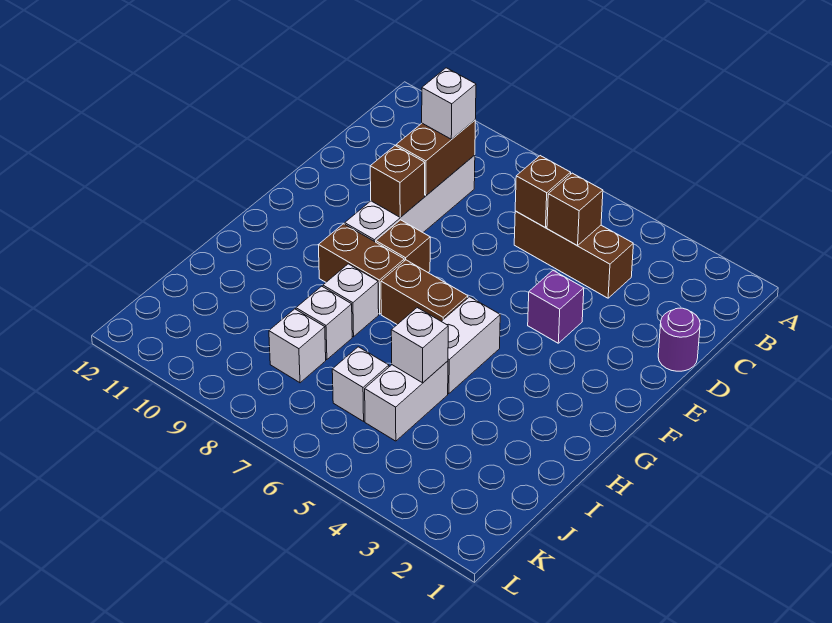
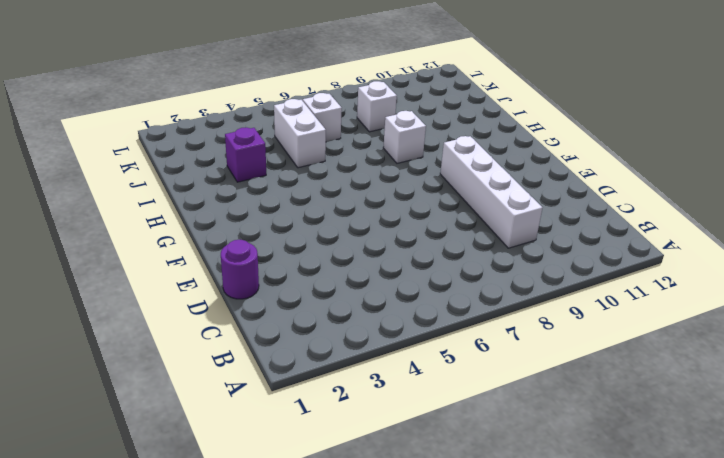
purple 1x1 brick [225,127,266,182] -> purple 1x1 brick moved to [528,270,584,343]
none -> brown 1x3 brick [514,211,633,298]
none -> brown 1x1 brick [376,220,430,272]
none -> white 1x2 brick [441,297,500,394]

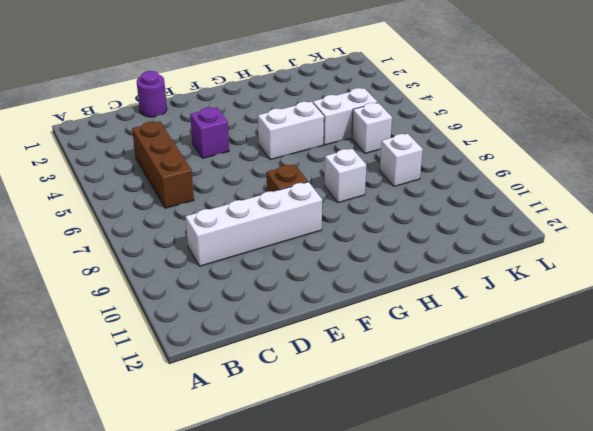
none -> brown 1x2 brick [381,260,468,324]
none -> brown 1x2 brick [319,224,404,314]
none -> white 1x1 brick [296,286,352,360]

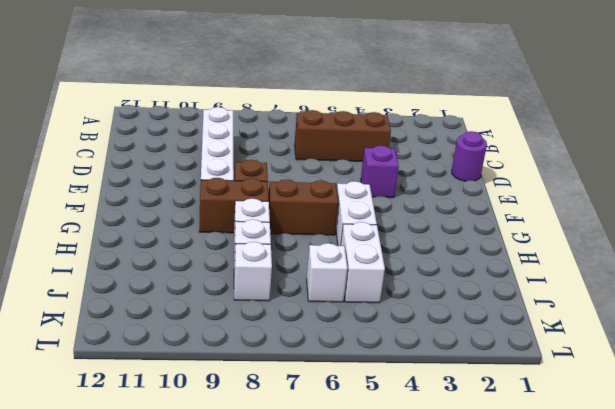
none -> brown 1x1 brick [547,173,603,245]
none -> brown 1x1 brick [515,156,571,228]
none -> brown 1x2 brick [396,120,475,196]

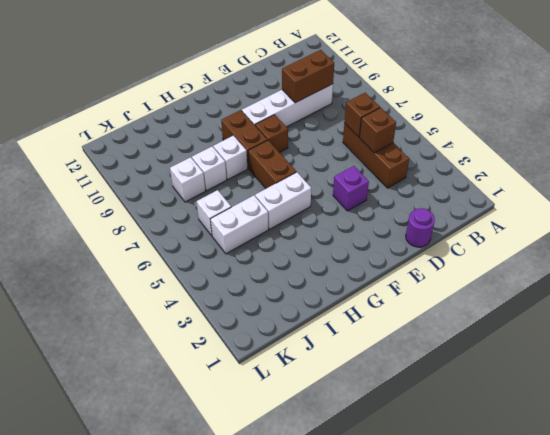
none -> brown 1x1 brick [370,146,425,217]
none -> white 1x1 brick [391,308,448,383]
none -> white 1x1 brick [422,68,476,139]

